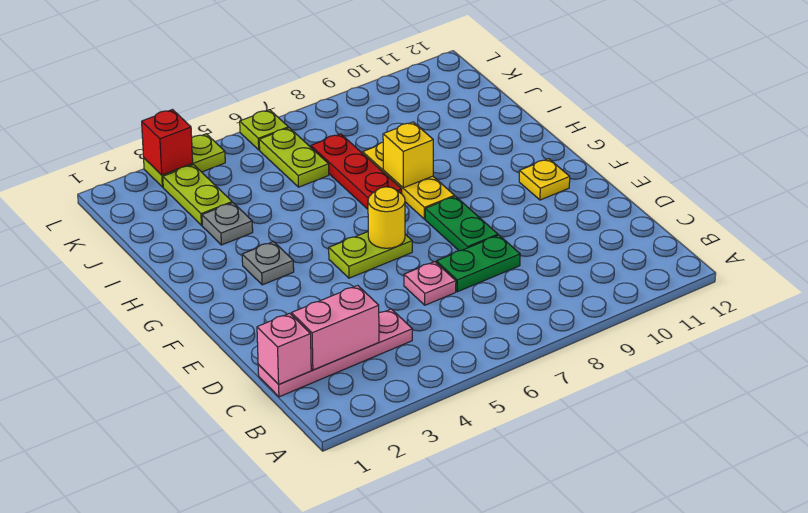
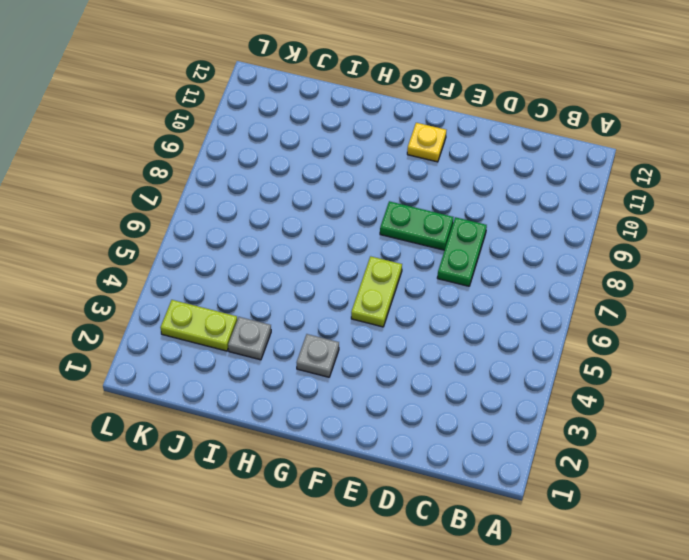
none -> pink 1x4 plate [258,309,412,397]
none -> pink 1x1 plate [404,262,456,305]
none -> yellow 1x3 plate [363,142,455,219]

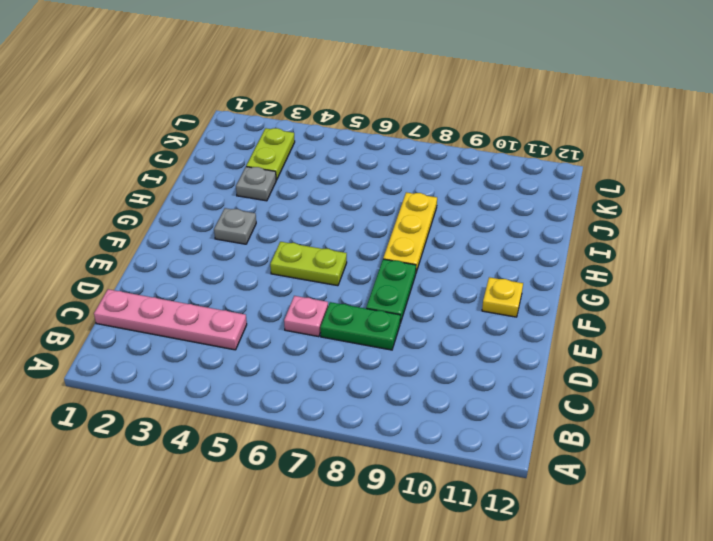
none -> red 1x3 plate [311,134,402,209]
none -> lime 1x2 plate [259,128,329,187]
none -> lime 1x2 plate [144,134,225,187]

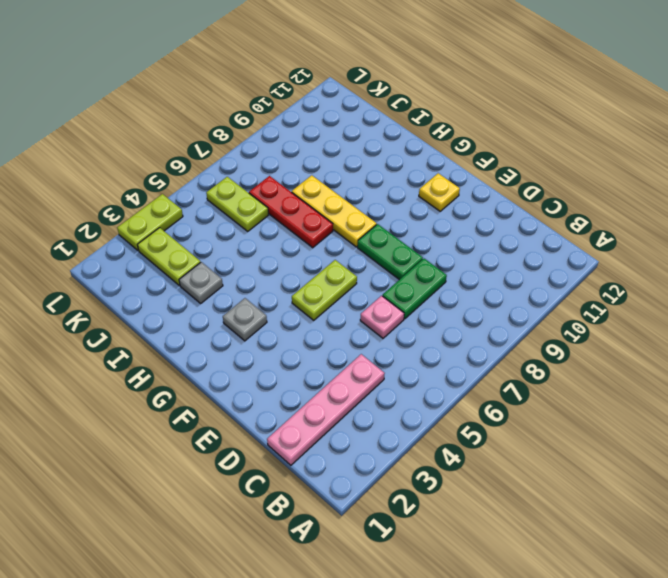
none -> lime 1x1 plate [240,110,288,150]
none -> pink 1x1 brick [257,313,311,384]
none -> pink 1x2 brick [291,285,379,370]

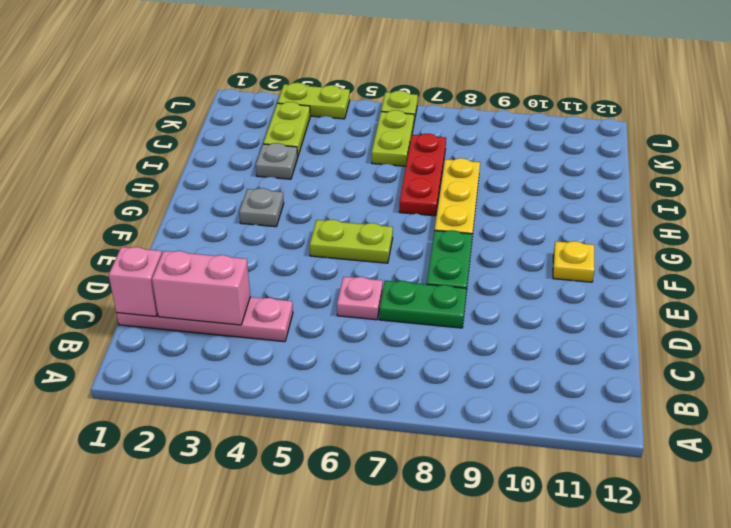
none -> yellow 1x1 round brick [368,187,405,248]
none -> yellow 1x1 brick [383,122,433,188]
none -> red 1x1 brick [142,110,193,175]

